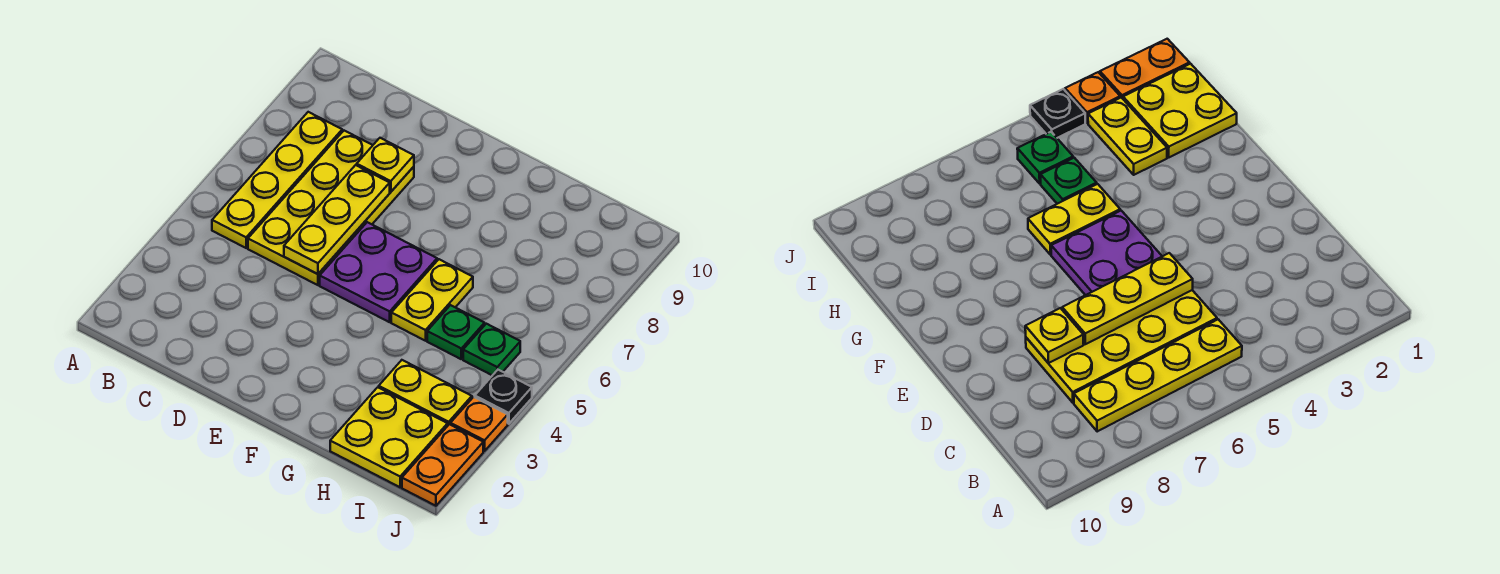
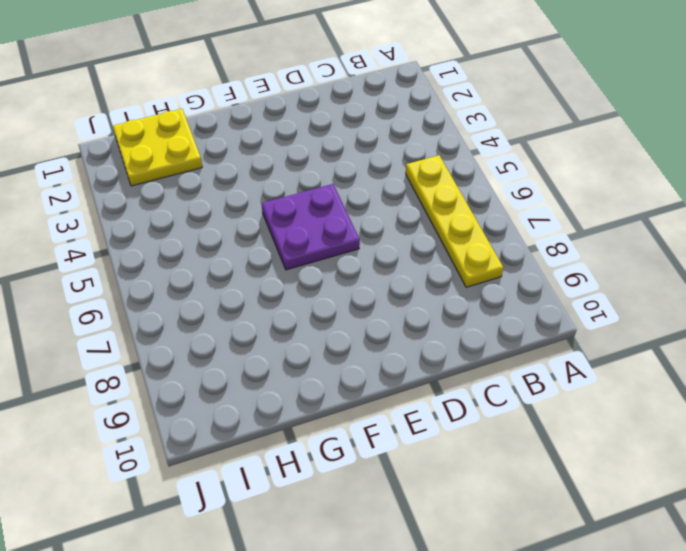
none -> yellow 2x4 plate [248,131,414,285]
none -> yellow 1x2 plate [391,259,473,341]
none -> yellow 1x2 plate [379,360,472,425]

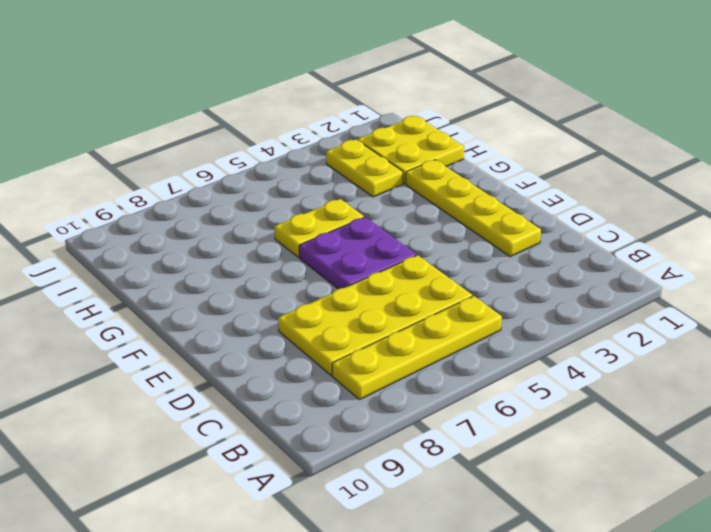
yellow 1x4 plate [406,160,541,257] -> none
none -> green 1x1 plate [427,305,485,359]
none -> green 1x1 plate [463,324,520,375]
none -> orange 1x2 plate [402,424,483,506]

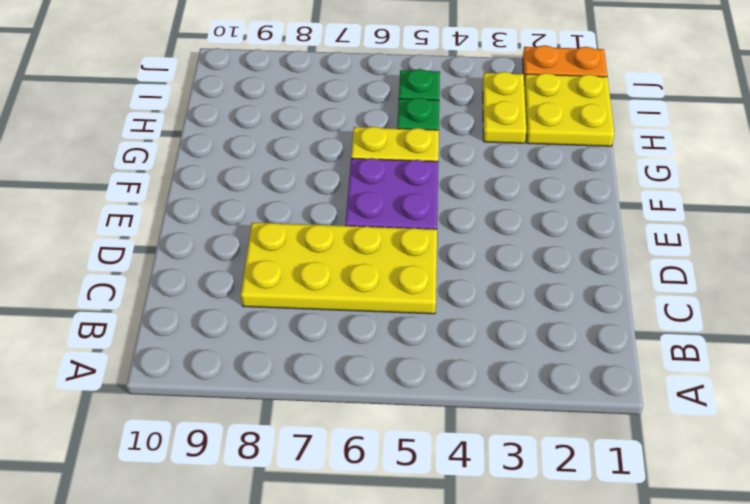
none -> yellow 1x4 plate [212,112,342,248]
none -> orange 1x1 plate [450,397,508,451]
none -> black 1x1 plate [475,370,532,424]

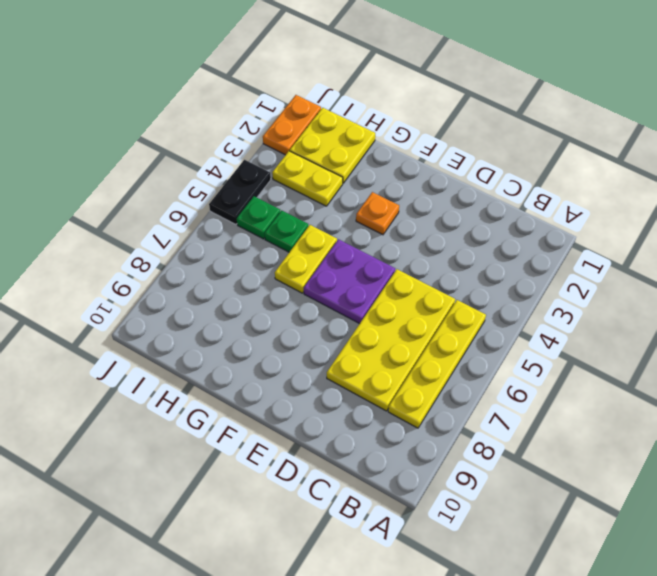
orange 1x1 plate [356,192,399,235] -> orange 1x1 plate moved to [450,397,508,451]
black 1x2 plate [209,160,271,224] -> black 1x1 plate [475,370,532,424]
none -> yellow 1x3 plate [284,165,390,274]
none -> yellow 1x1 plate [357,138,414,192]

